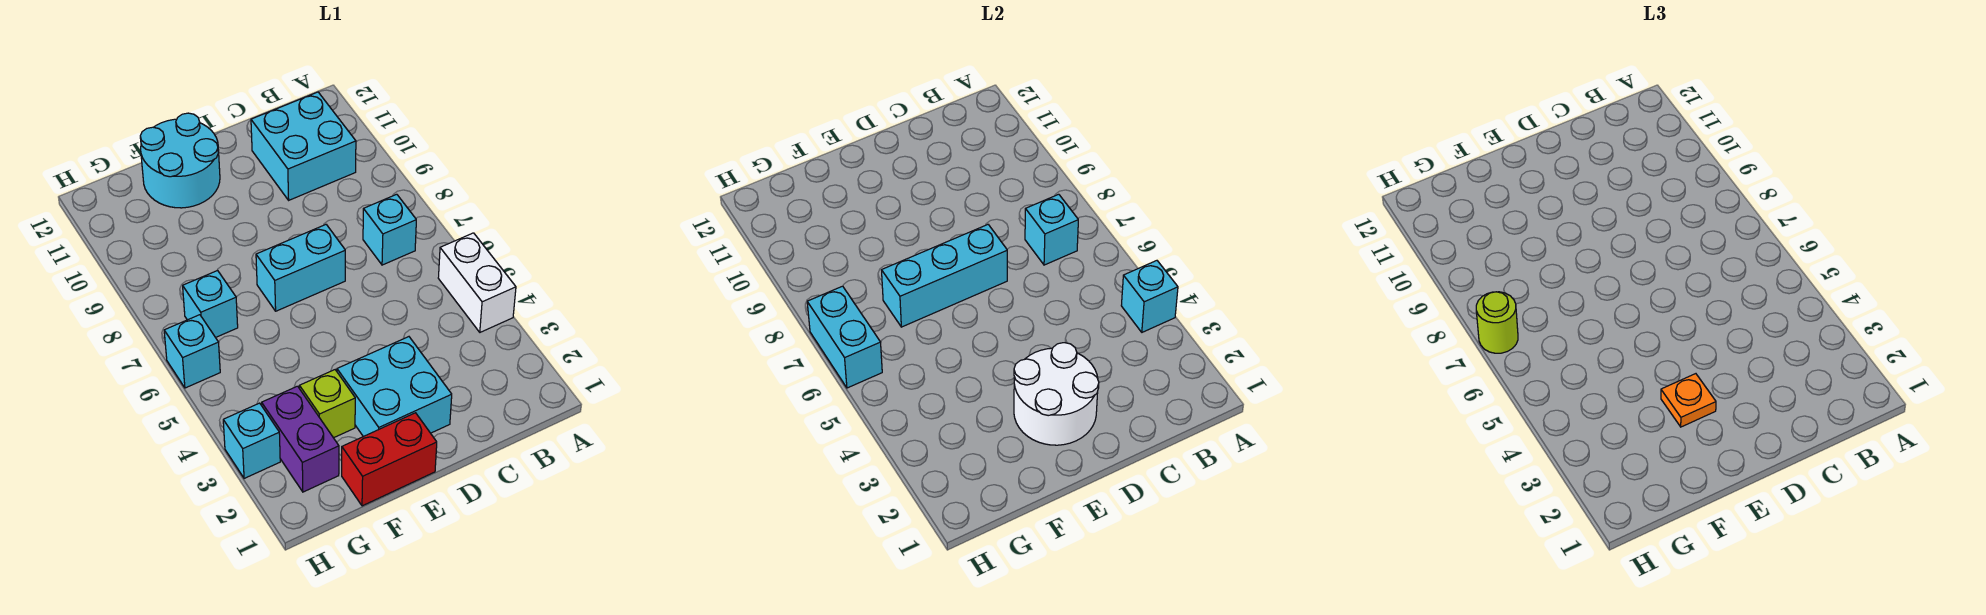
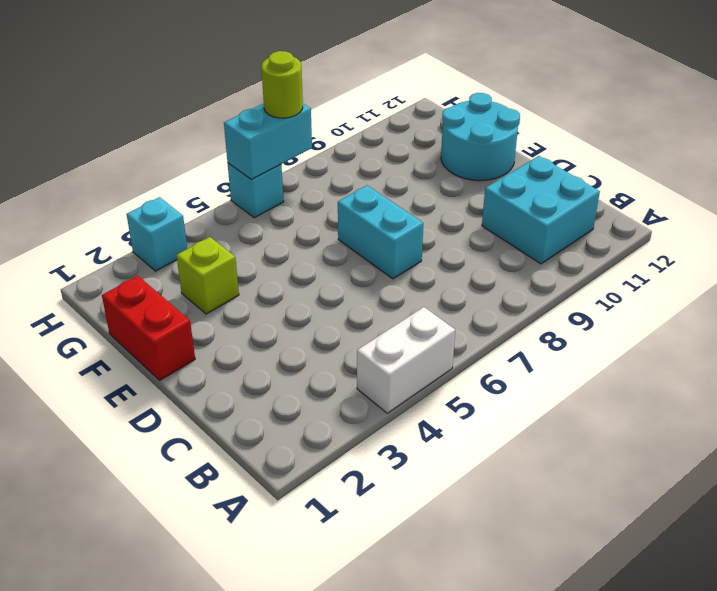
none -> cyan 1x1 brick [363,194,416,265]
none -> cyan 2x2 brick [337,337,452,437]
none -> purple 1x2 brick [262,386,339,492]

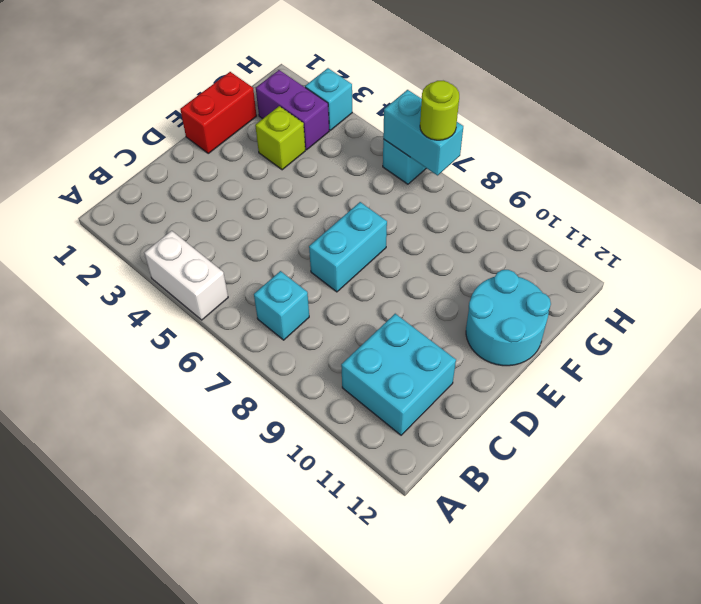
none -> cyan 2x2 brick [337,337,452,437]
none -> cyan 1x1 brick [183,270,238,337]
none -> cyan 1x1 brick [1121,261,1178,332]

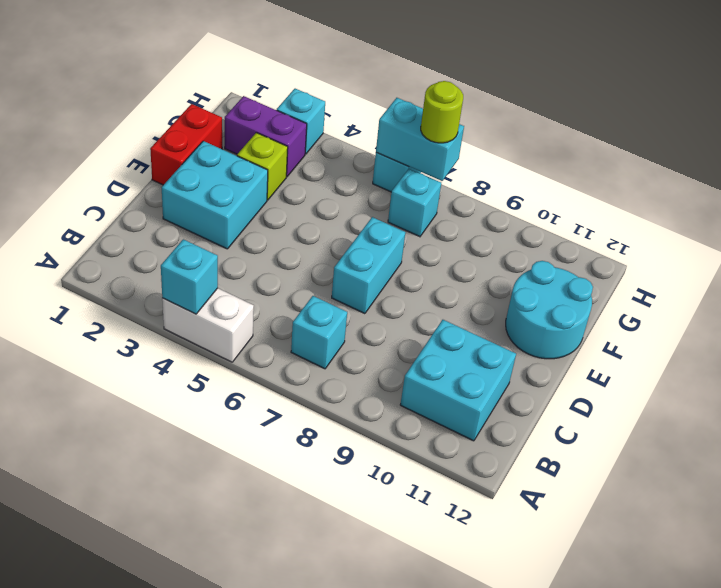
none -> cyan 1x1 brick [1025,194,1078,265]
none -> white 2x2 round brick [1014,343,1099,445]
none -> cyan 1x3 brick [882,225,1007,327]

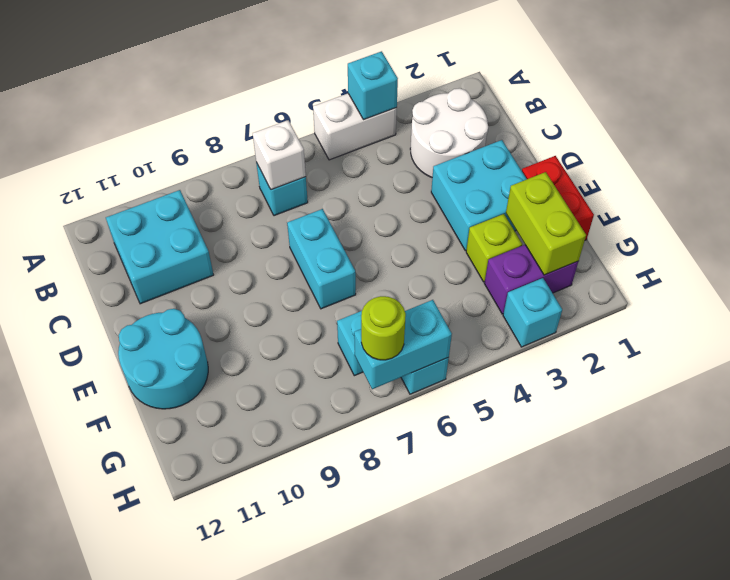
white 2x2 round brick [410,88,488,177] -> white 2x2 round brick moved to [1014,343,1099,445]
white 1x1 brick [253,120,306,190] -> cyan 1x1 brick [1025,194,1078,265]
lime 1x2 brick [506,172,586,275] -> none
none -> cyan 1x3 brick [882,225,1007,327]
none -> orange 1x1 plate [1661,374,1716,427]

